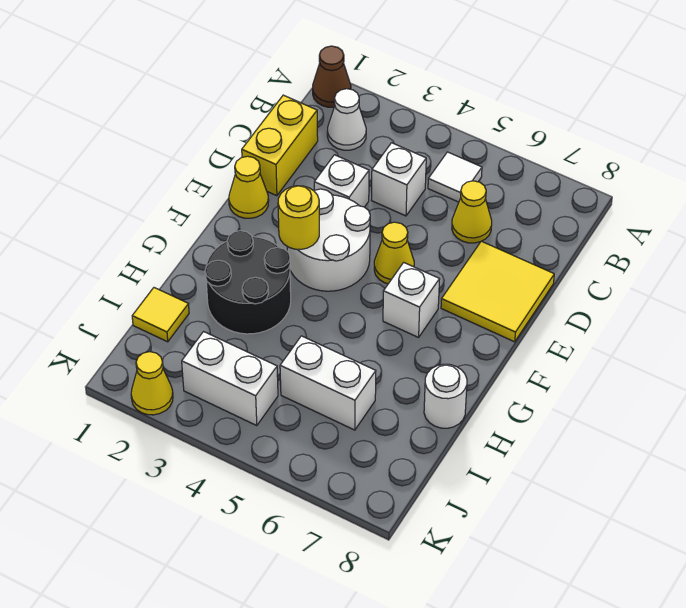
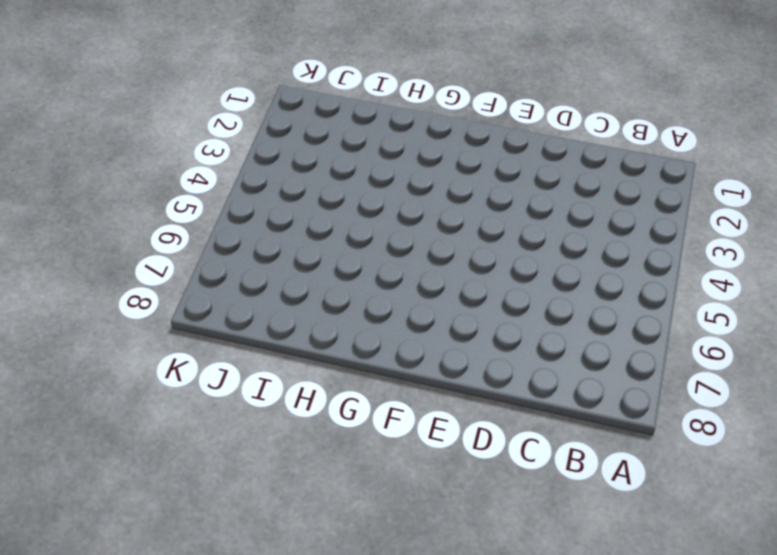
none -> brown 1x1 cone [313,46,351,107]
none -> white 1x1 cone [327,89,366,150]
none -> white 1x1 tile [428,152,482,202]

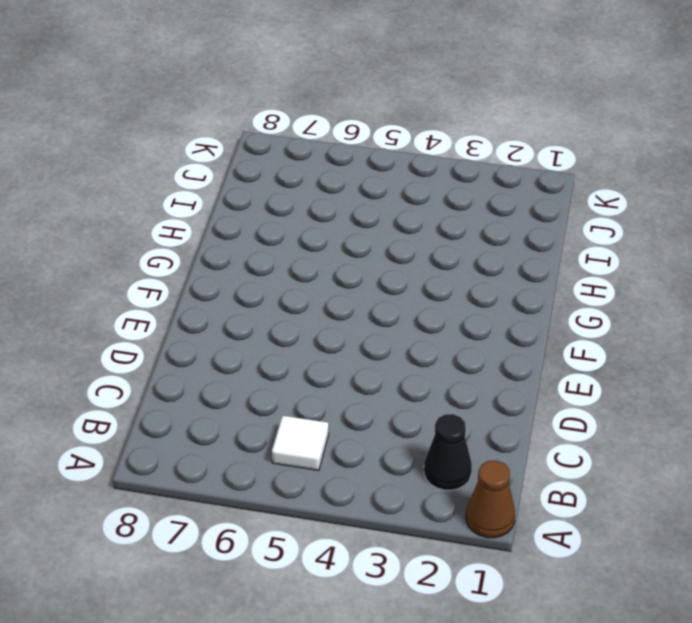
black 1x1 cone [424,414,472,490] -> white 1x1 cone [327,89,366,150]
none -> yellow 1x2 brick [242,95,318,196]
none -> white 1x1 brick [371,143,426,216]
none -> yellow 1x1 cone [452,181,492,243]

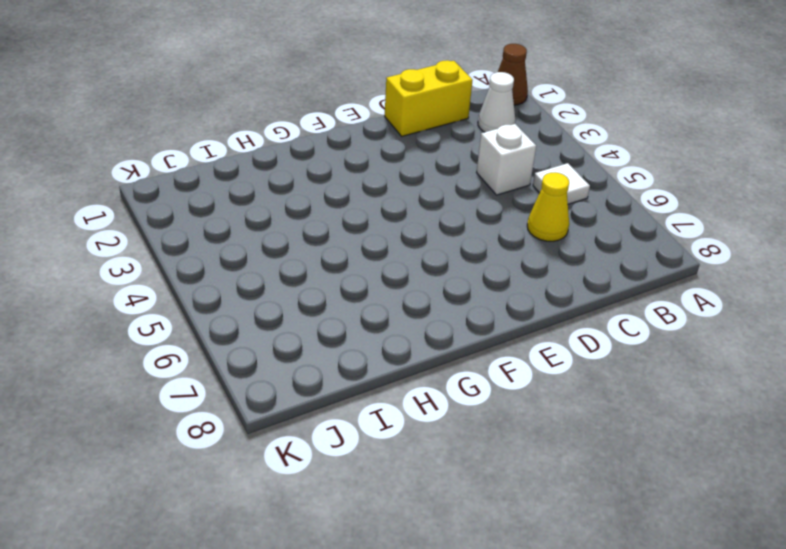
none -> white 1x1 brick [314,155,369,207]
none -> yellow 2x2 tile [441,241,554,342]
none -> yellow 1x1 cone [229,156,269,218]

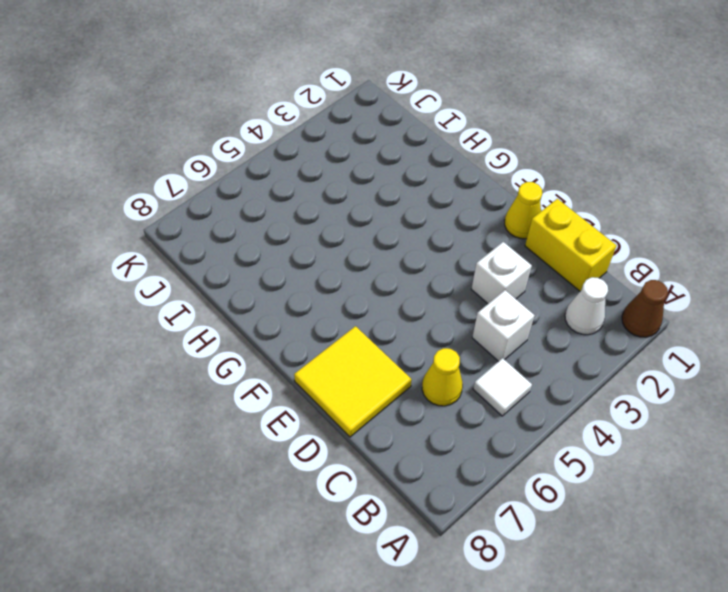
none -> white 2x2 round brick [287,189,370,291]
none -> yellow 1x1 cone [374,222,414,284]
none -> white 1x1 brick [383,263,440,337]

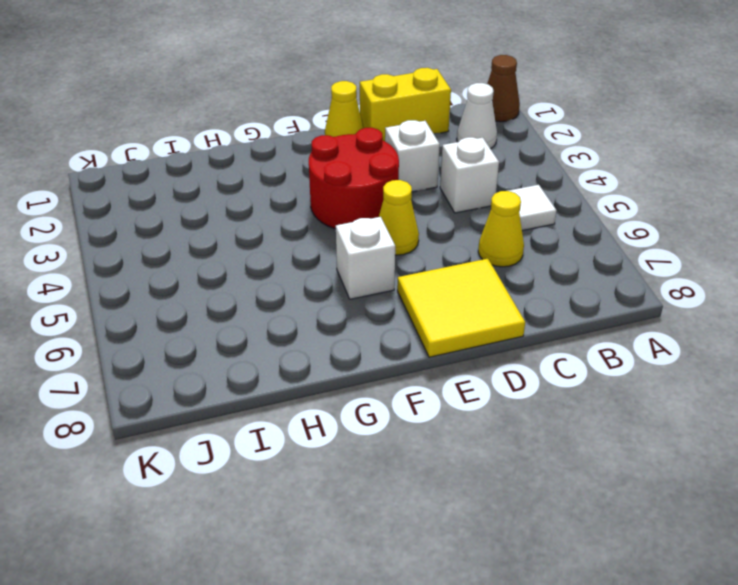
red 2x2 round brick [309,128,399,229] -> white 2x2 round brick [287,189,370,291]
none -> black 2x2 round brick [205,231,291,334]
none -> white 1x1 round brick [424,364,467,428]
none -> yellow 1x1 tile [132,288,189,342]

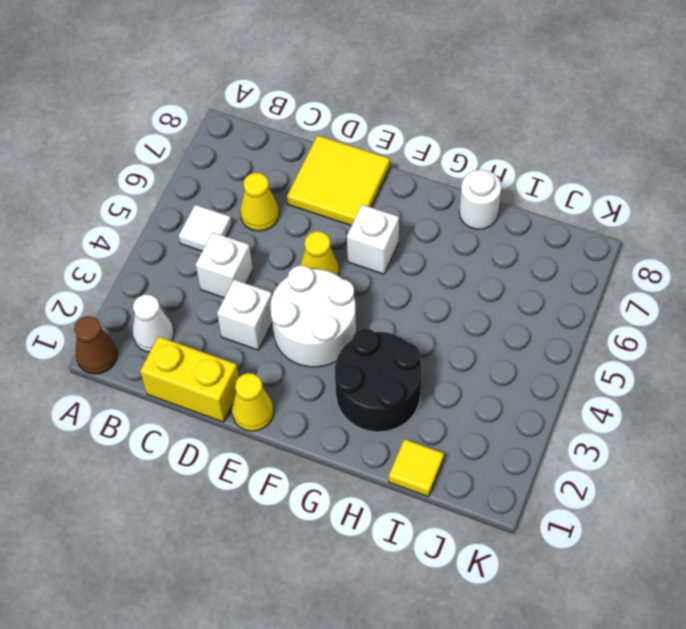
none -> white 1x2 brick [280,336,376,430]
none -> white 1x2 brick [182,332,278,426]
none -> yellow 1x1 cone [131,352,173,415]

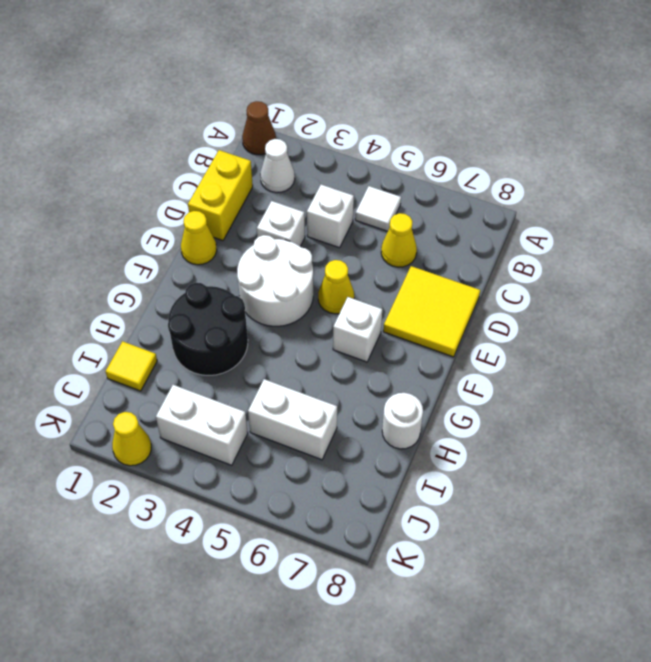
none -> yellow 1x1 round brick [278,186,319,249]

